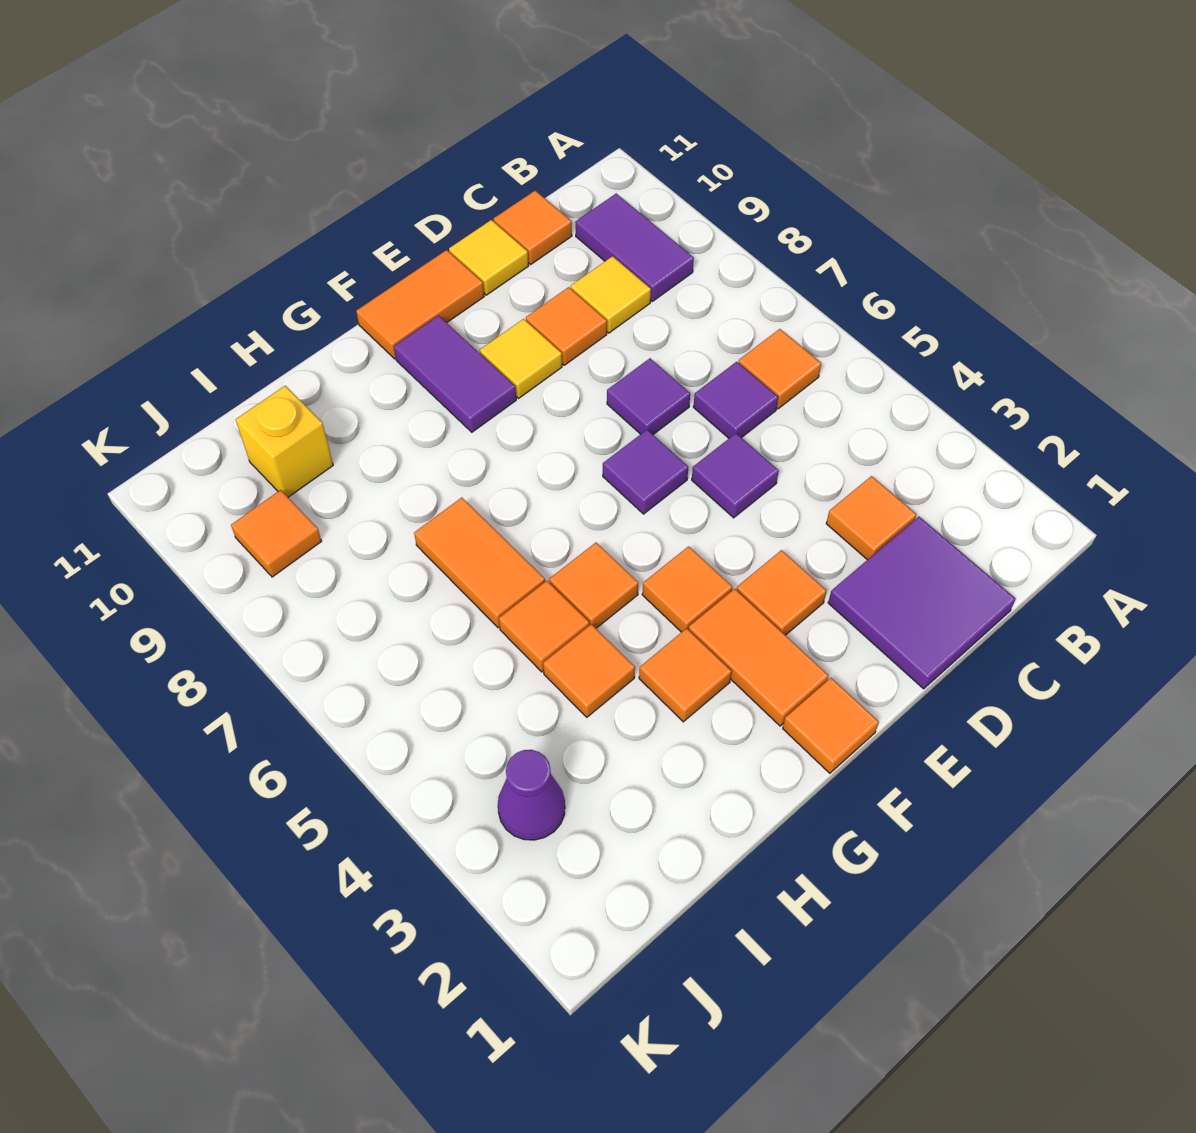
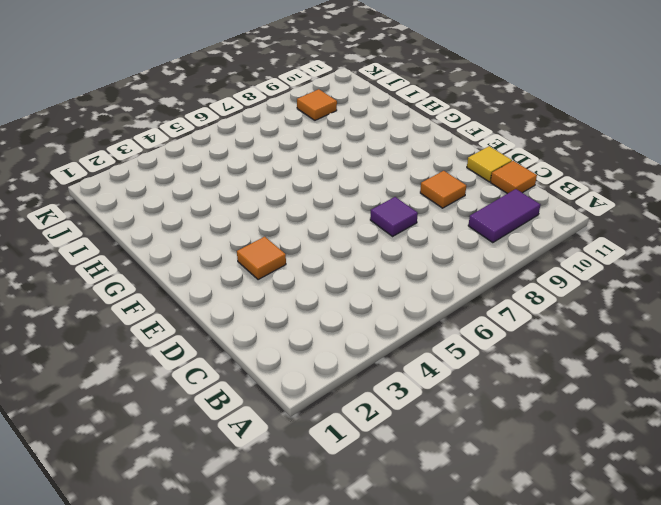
none -> orange 1x1 tile [738,329,821,409]
none -> purple 2x2 tile [828,517,1016,689]
none -> orange 1x1 tile [826,476,917,560]

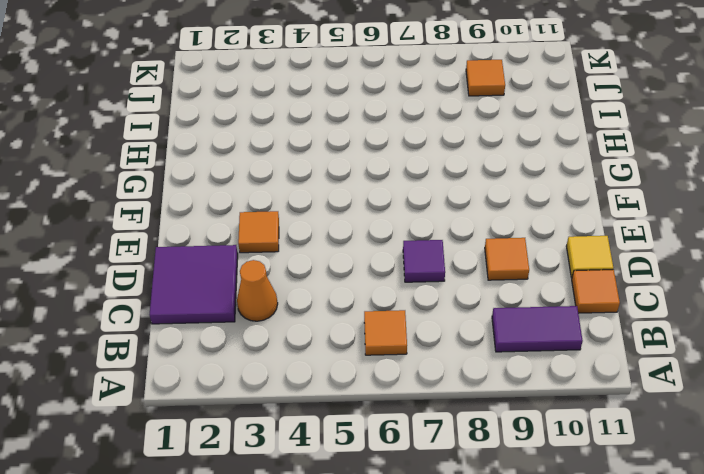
orange 1x1 cone [237,260,278,321] -> orange 1x1 tile [826,476,917,560]
none -> purple 1x1 tile [693,362,778,438]
none -> yellow 1x1 tile [571,256,651,333]
none -> purple 1x1 tile [692,433,779,518]

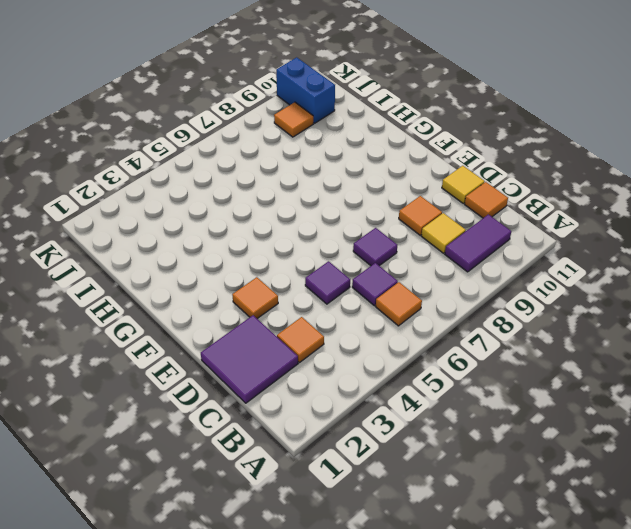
blue 1x2 brick [276,57,335,123] -> none
none -> purple 1x1 tile [603,430,688,514]
none -> yellow 1x1 tile [480,319,562,398]
none -> orange 1x2 tile [356,250,484,359]

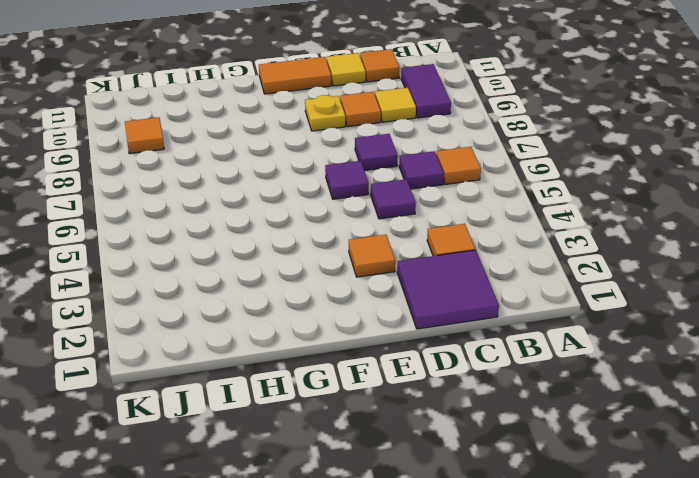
yellow 1x1 plate [305,95,345,131] -> yellow 1x1 tile [480,319,562,398]
none -> orange 1x1 tile [783,678,879,773]
none -> orange 1x2 tile [689,589,829,726]
none -> orange 1x1 tile [642,546,732,632]

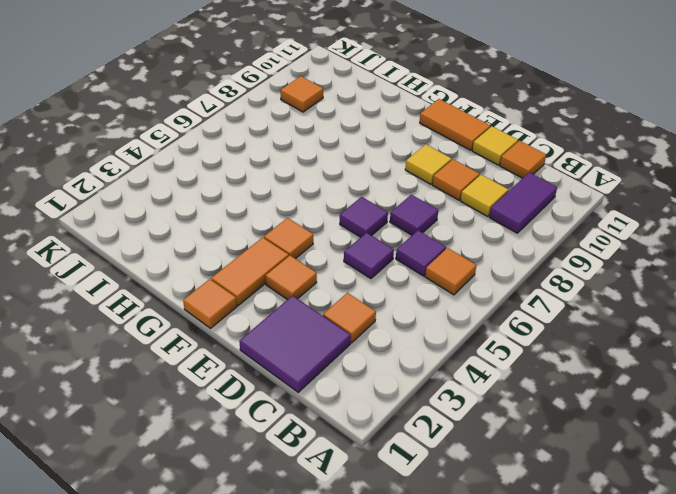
none -> purple 1x2 tile [394,316,516,432]
none -> orange 1x1 tile [639,628,732,722]
none -> orange 1x1 tile [549,543,638,628]

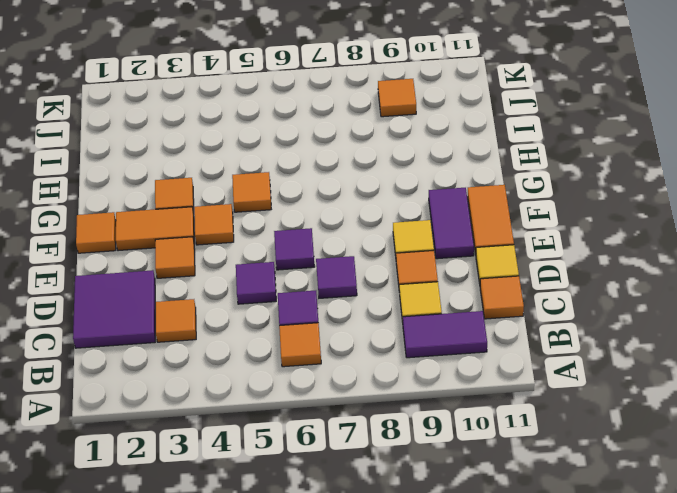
purple 1x2 tile [429,188,474,259] -> purple 1x2 tile turned to [394,316,516,432]
none -> orange 1x1 tile [543,624,635,717]
none -> orange 1x1 tile [499,581,589,672]
none -> orange 1x2 tile [414,498,545,628]

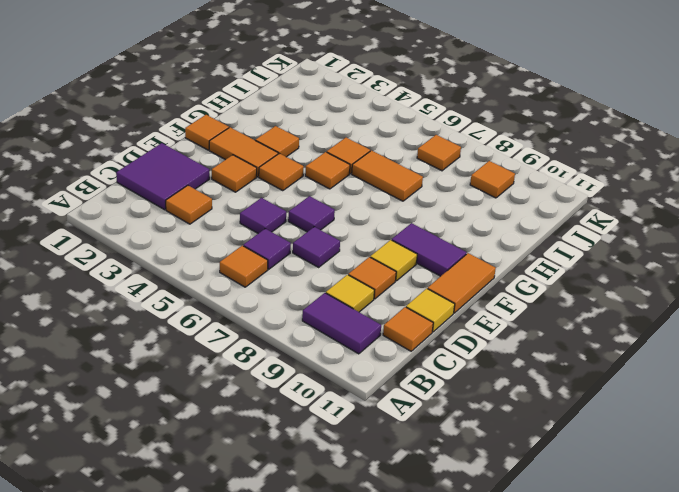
orange 1x1 tile [417,135,461,171] -> orange 1x1 tile moved to [543,624,635,717]
none -> yellow 1x1 brick [236,386,333,497]
none -> purple 1x1 cone [498,750,565,840]

